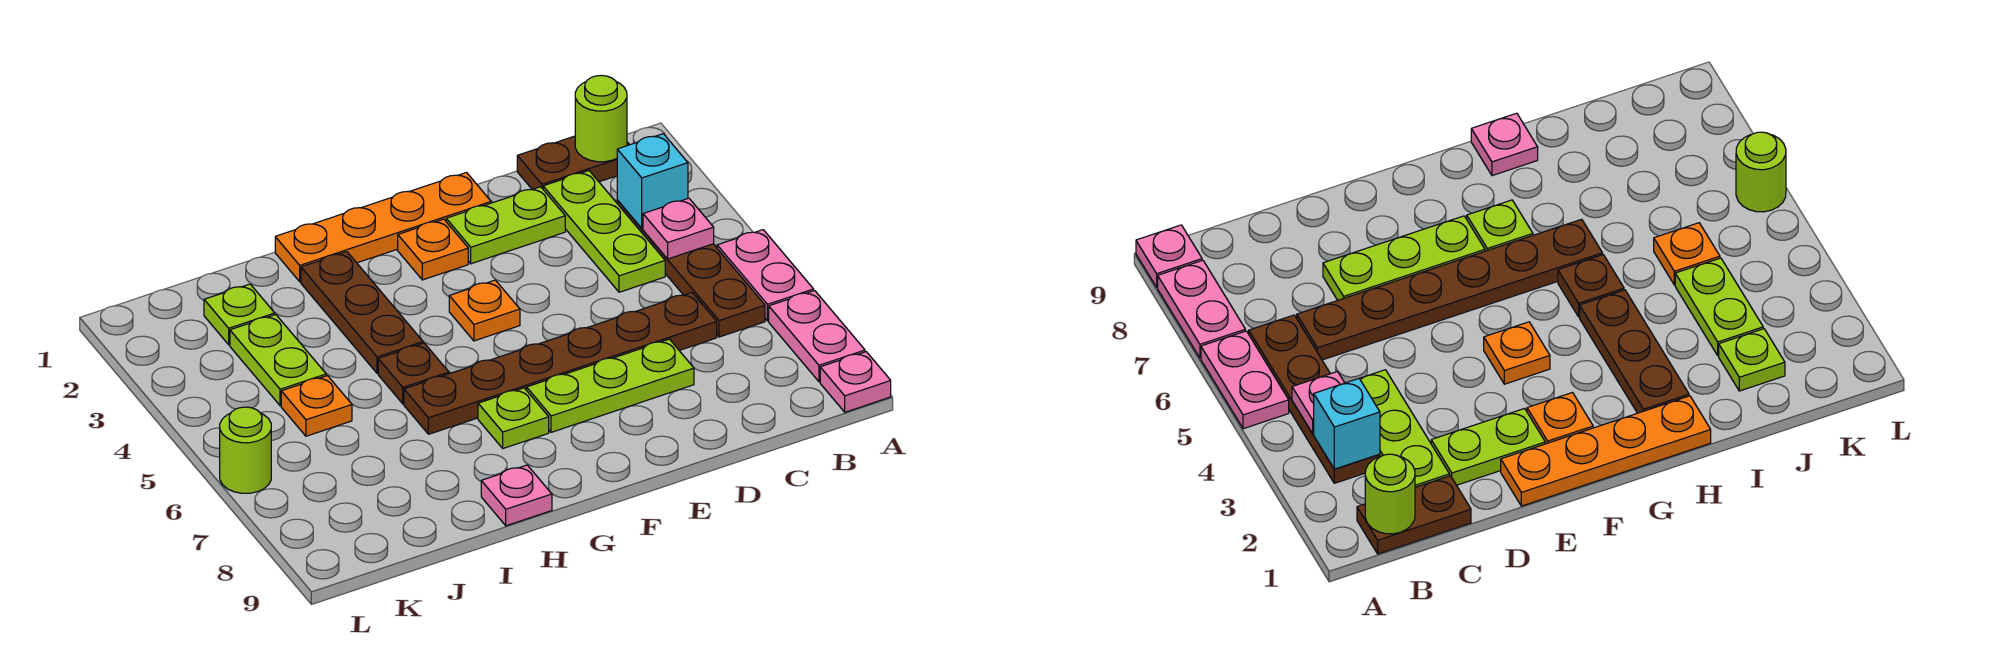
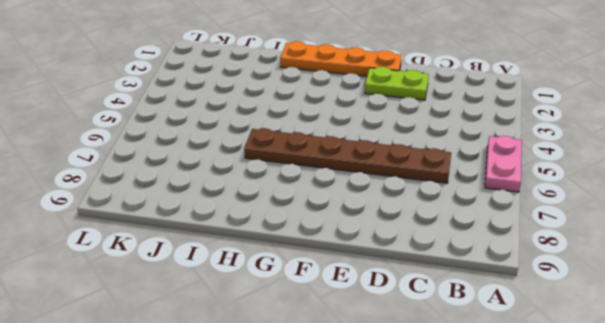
none -> pink 1x2 plate [769,291,865,382]
none -> pink 1x1 plate [820,352,891,412]
none -> brown 1x2 plate [517,136,629,189]

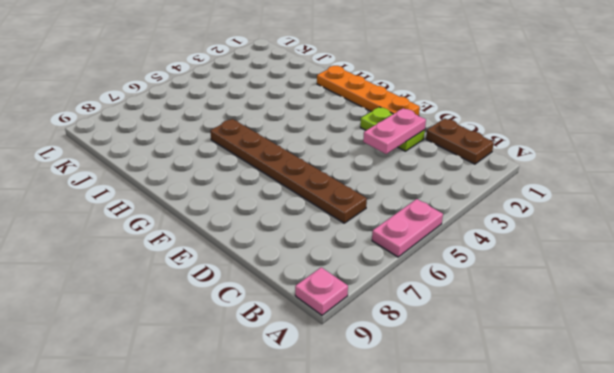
pink 1x2 plate [363,108,426,154] -> pink 1x2 plate moved to [769,291,865,382]
none -> brown 1x4 plate [617,200,765,337]
none -> lime 1x3 plate [543,171,665,292]
none -> lime 1x3 plate [527,339,694,432]

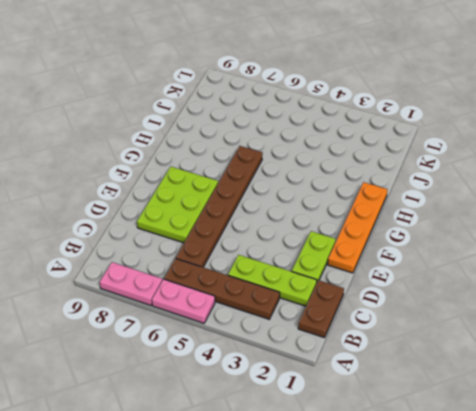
lime 2x3 plate [137,167,218,243] -> lime 1x3 plate [527,339,694,432]
none -> pink 1x1 plate [820,352,891,412]
none -> orange 1x1 plate [398,219,468,280]
none -> orange 1x1 plate [449,280,520,341]

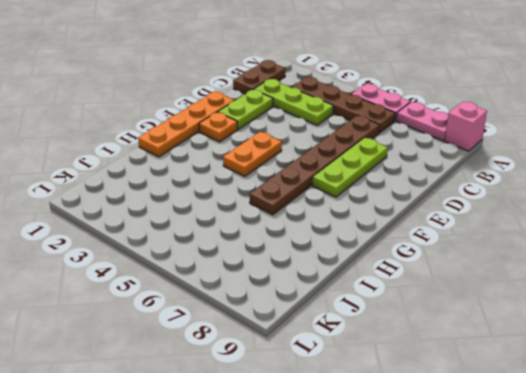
pink 1x1 brick [445,101,487,151] -> pink 1x1 plate [820,352,891,412]
orange 1x2 plate [223,132,282,176] -> orange 1x1 plate [449,280,520,341]
none -> lime 1x1 plate [478,388,549,448]
none -> brown 1x3 plate [301,252,423,373]
none -> brown 1x1 plate [378,343,449,404]

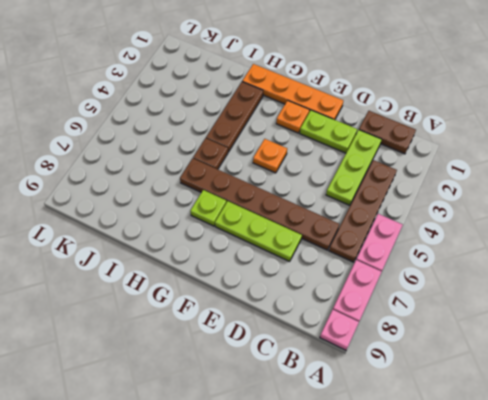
none -> pink 1x1 plate [481,465,552,526]
none -> lime 1x1 plate [204,284,275,345]
none -> lime 1x2 plate [230,315,326,406]

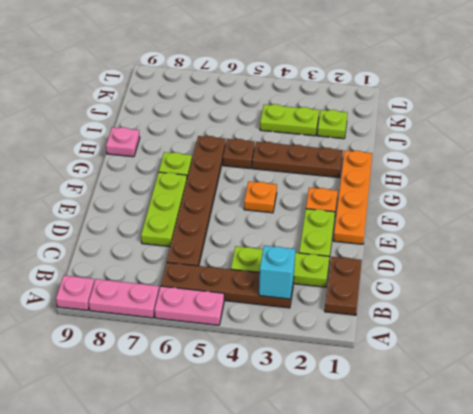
none -> orange 1x1 plate [281,376,352,436]
none -> lime 1x1 round brick [220,407,271,493]
none -> lime 1x1 round brick [575,75,627,162]

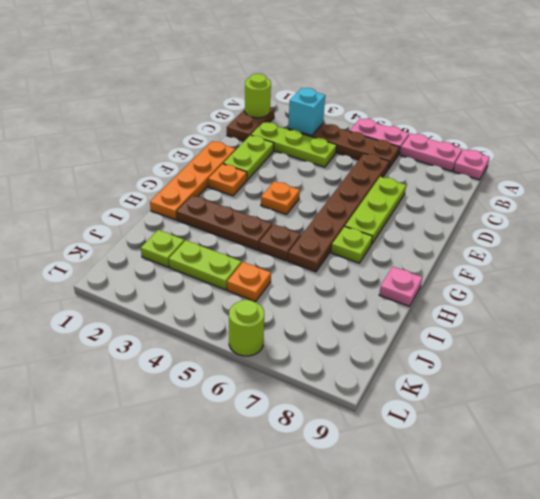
none -> pink 1x1 plate [643,198,714,259]

